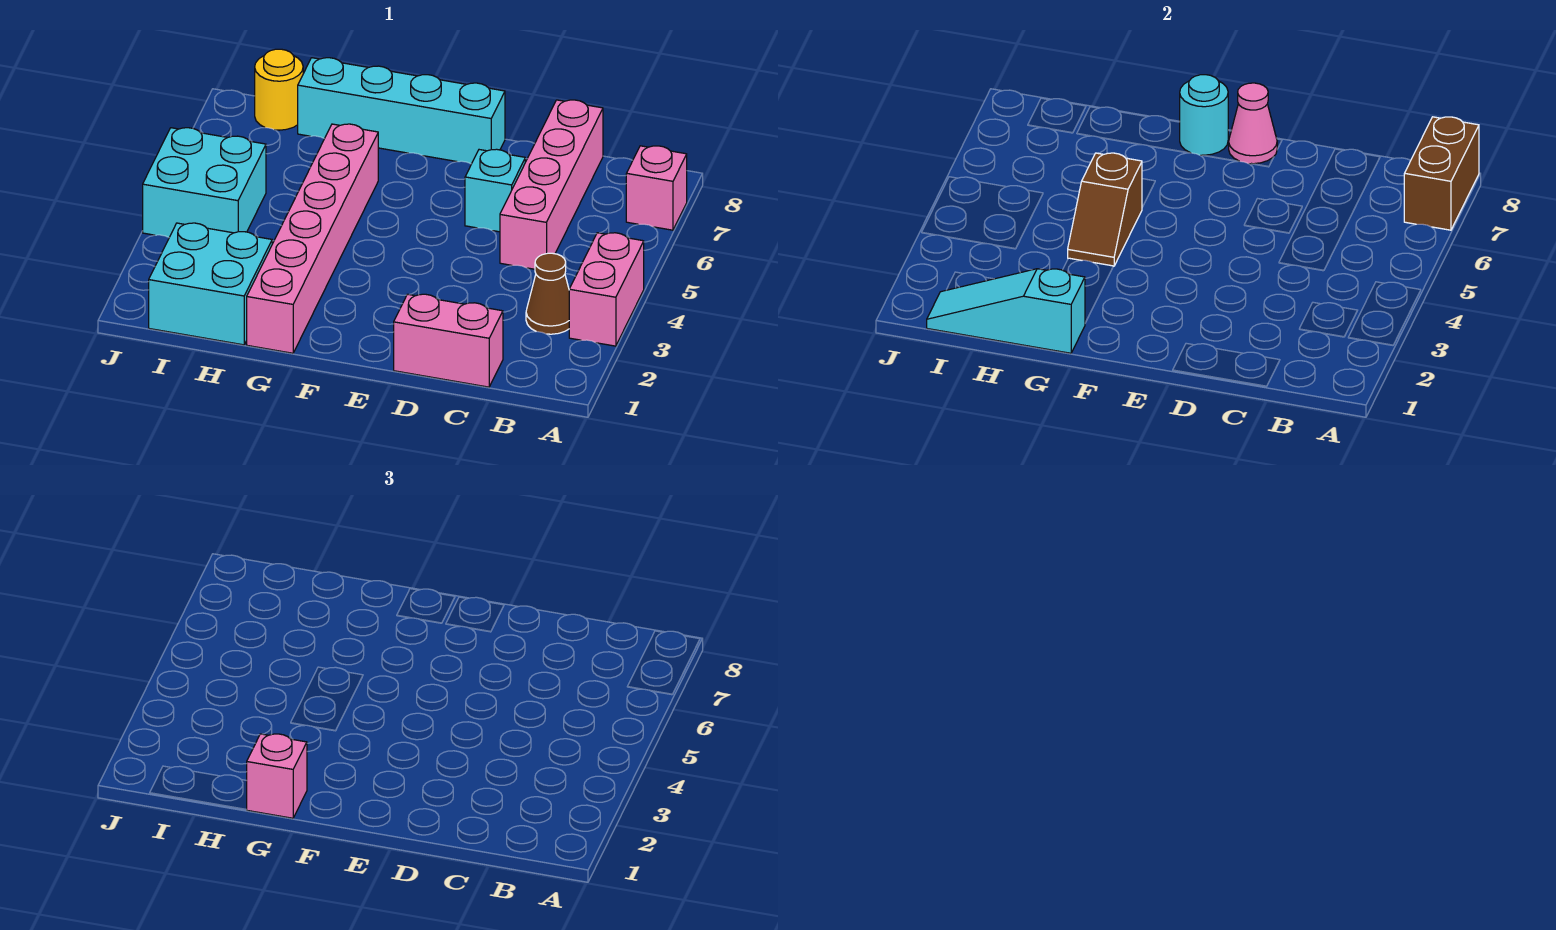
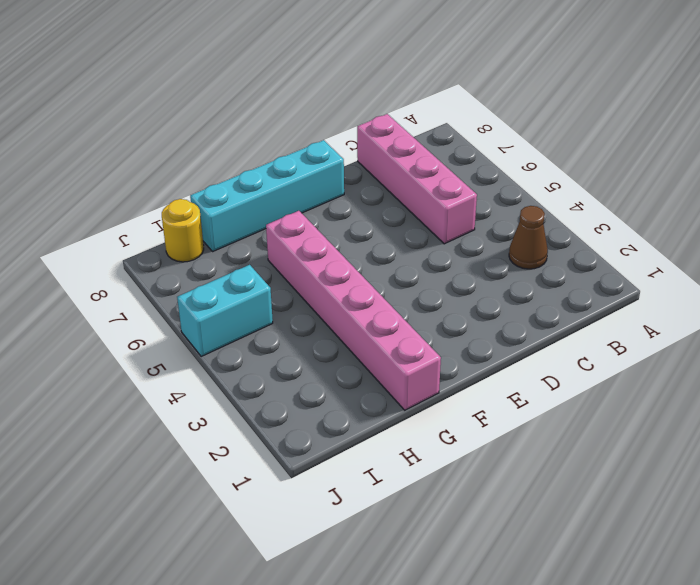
cyan 1x2 brick [177,265,273,357] -> cyan 2x2 brick [143,128,266,237]
none -> pink 1x2 brick [569,233,644,346]
none -> pink 1x1 brick [626,146,687,230]
none -> pink 1x2 brick [394,294,503,387]

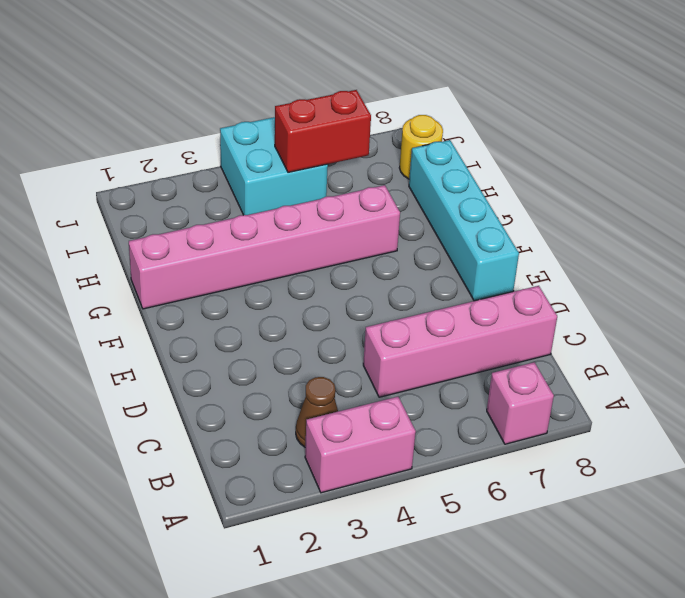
red 1x2 brick [275,90,371,172] -> none
none -> pink 1x2 brick [394,294,503,387]
none -> cyan 1x1 brick [465,149,525,232]
none -> cyan 2x2 brick [149,223,272,345]

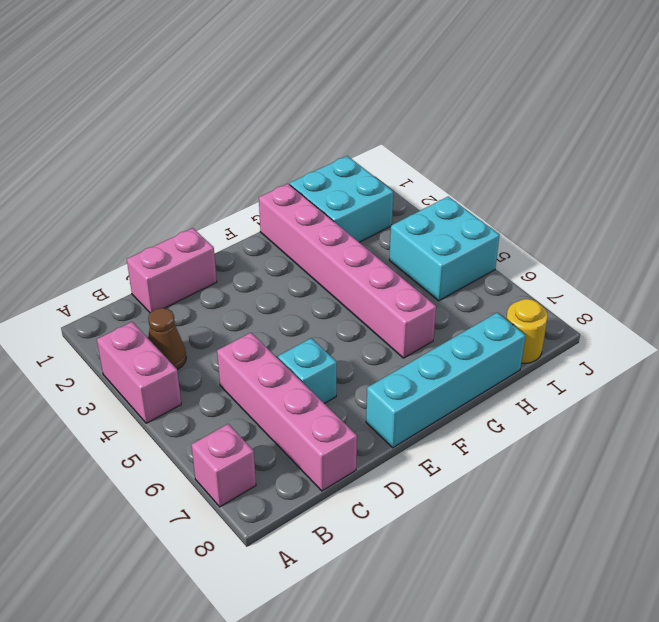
none -> brown 1x2 brick [1404,117,1479,230]
none -> pink 1x1 cone [1229,83,1277,164]
none -> cyan 1x1 round brick [1180,75,1228,155]

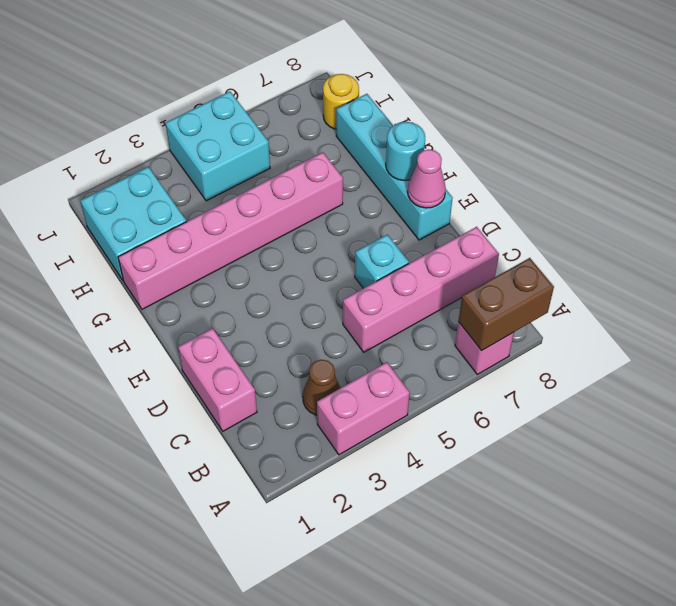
none -> cyan 1x3 slope [927,269,1085,353]
none -> brown 1x2 slope [1068,153,1142,266]
none -> pink 1x1 brick [247,734,307,818]

